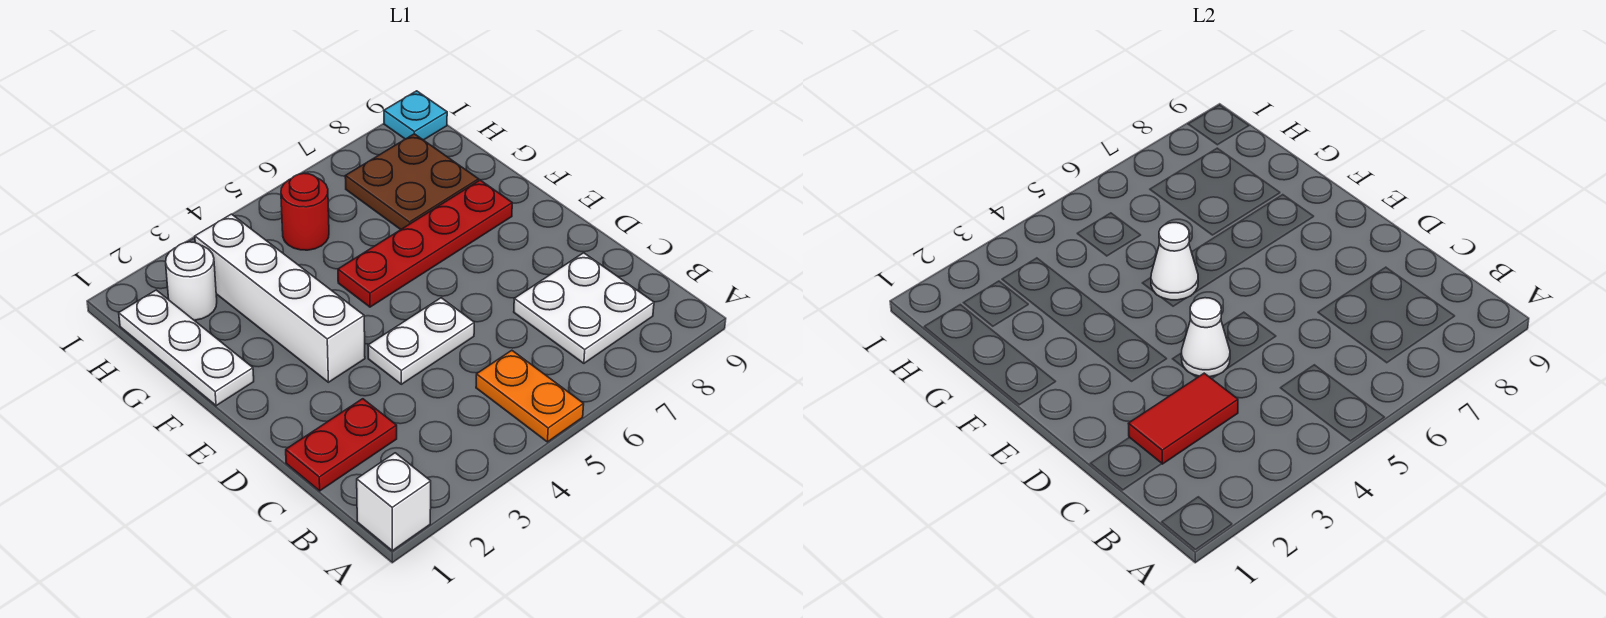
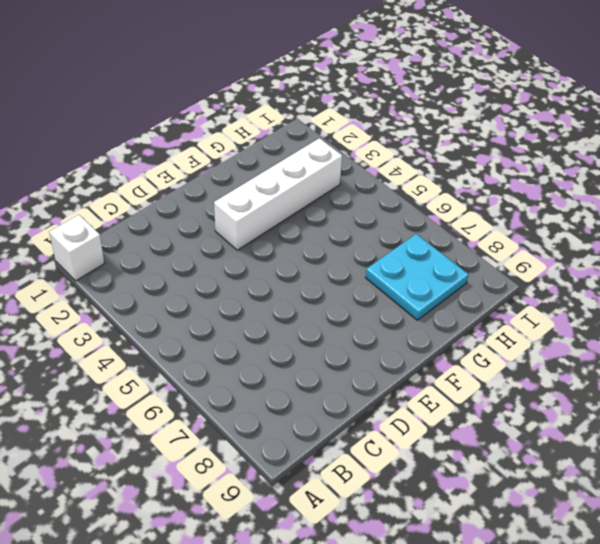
cyan 2x2 plate [366,234,469,320] -> brown 2x2 plate [345,134,479,230]
none -> orange 1x2 plate [476,350,584,442]
none -> white 2x2 plate [514,253,654,363]
none -> red 1x2 plate [286,399,397,491]

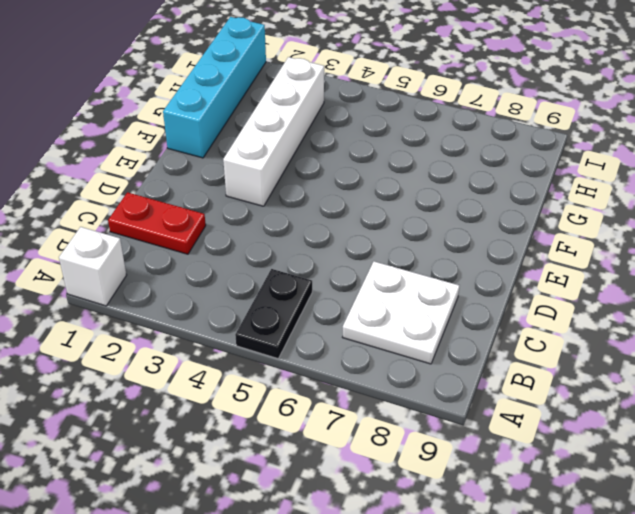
black 1x2 plate [235,269,312,359] -> orange 1x2 plate [476,350,584,442]
cyan 1x4 brick [163,17,266,158] -> white 1x3 plate [119,290,254,406]
none -> white 1x2 plate [368,298,474,384]
none -> red 1x4 plate [338,180,512,307]
none -> brown 2x2 plate [345,134,479,230]

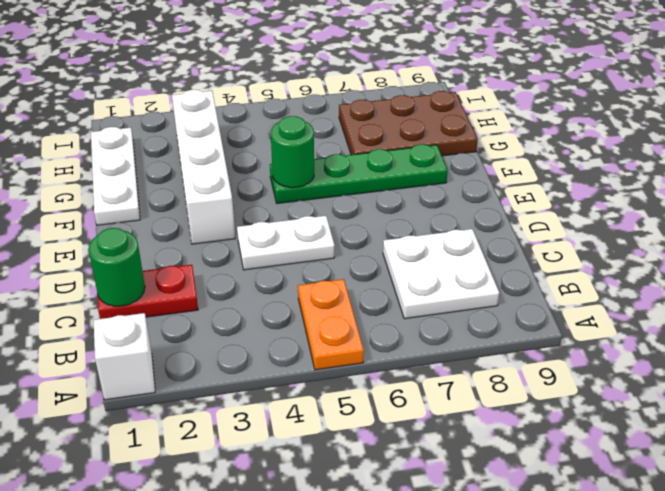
green 1x1 round brick [88,228,145,306] -> none
green 1x4 plate [270,144,448,204] -> red 1x4 plate [338,180,512,307]
green 1x1 round brick [271,116,314,188] -> white 1x1 cone [1151,223,1198,300]
brown 2x3 plate [339,91,478,156] -> brown 2x2 plate [345,134,479,230]
none -> white 1x1 round brick [166,242,217,320]
none -> red 1x1 round brick [281,173,329,250]
none -> cyan 1x1 plate [384,91,447,140]

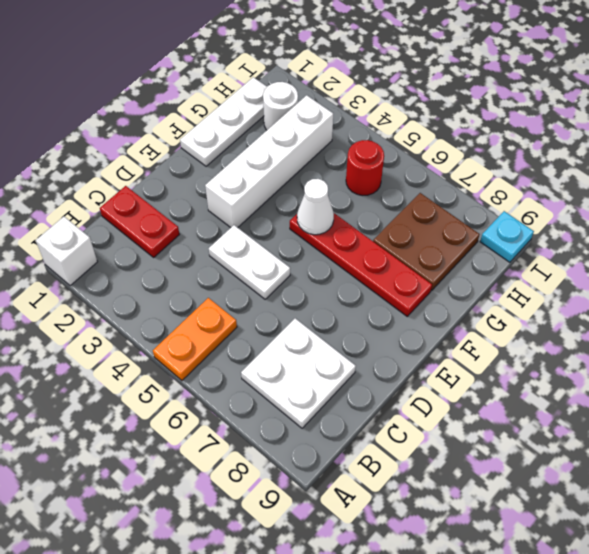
none -> red 1x2 tile [1128,373,1238,464]
none -> white 1x1 cone [1181,298,1230,377]

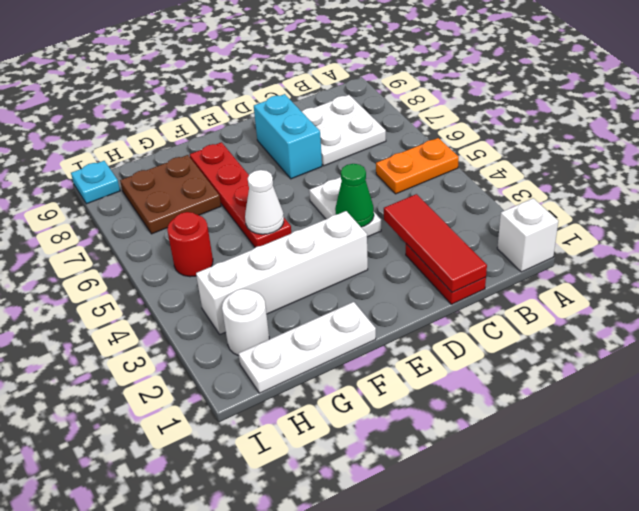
red 1x3 tile [384,194,487,292] -> red 1x2 tile [1128,373,1238,464]
green 1x1 cone [335,164,374,227] -> white 1x1 cone [1181,298,1230,377]
cyan 1x2 brick [254,94,322,179] -> none

